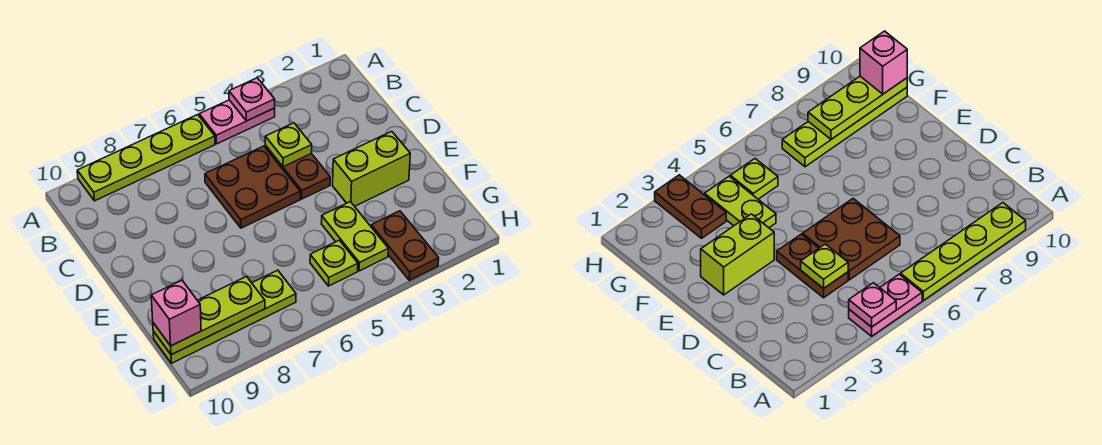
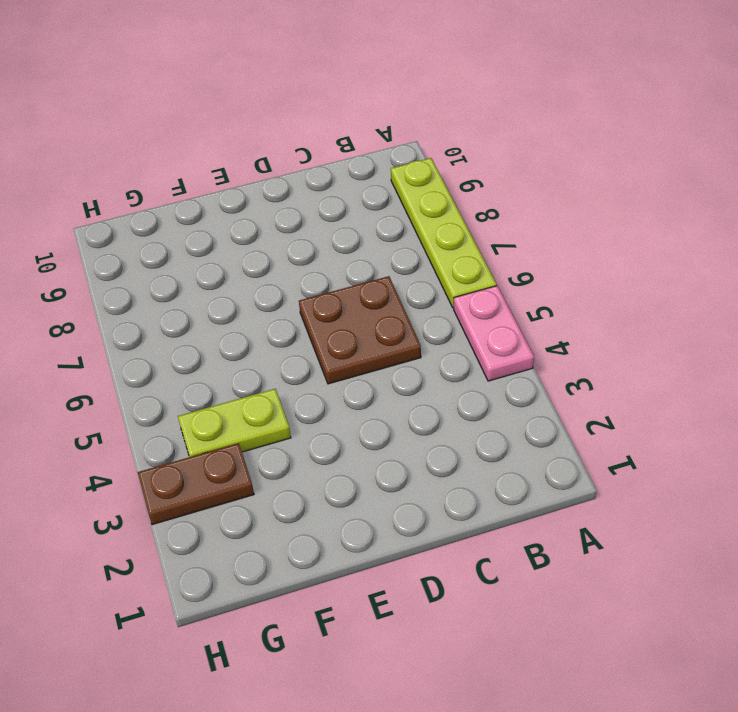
none -> brown 1x2 plate [265,146,330,199]
none -> lime 1x2 brick [333,131,410,206]
none -> lime 1x1 plate [310,240,358,286]

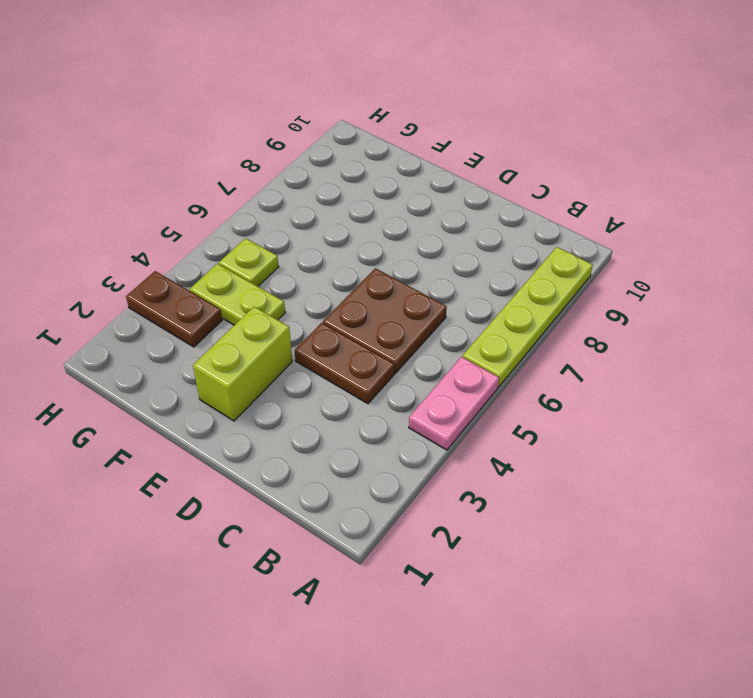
none -> lime 1x4 plate [153,270,296,363]
none -> pink 1x1 plate [229,78,275,121]
none -> lime 1x1 plate [265,123,312,167]

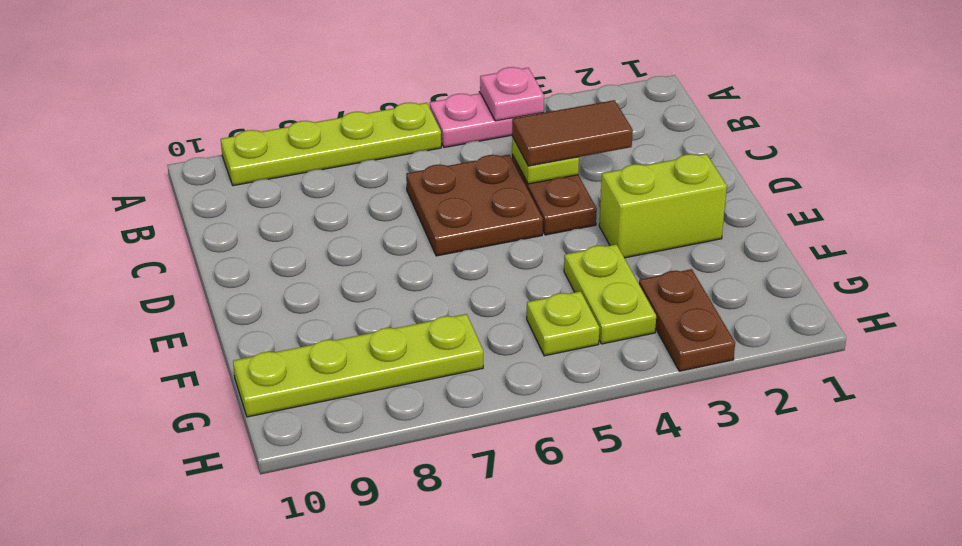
brown 1x2 tile [512,100,633,166] -> none
none -> lime 1x3 plate [153,277,265,355]
none -> pink 1x1 brick [151,280,201,346]

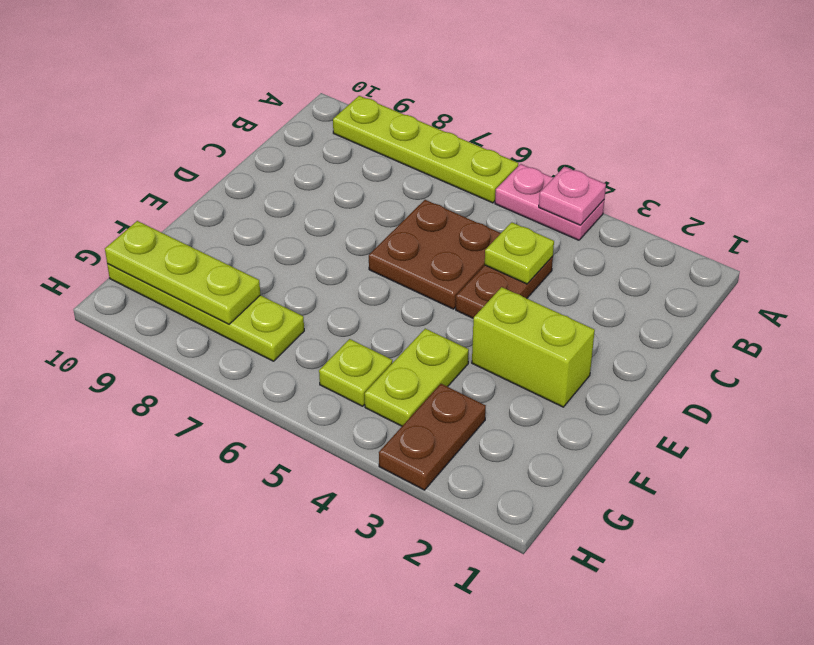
none -> pink 1x1 brick [151,280,201,346]

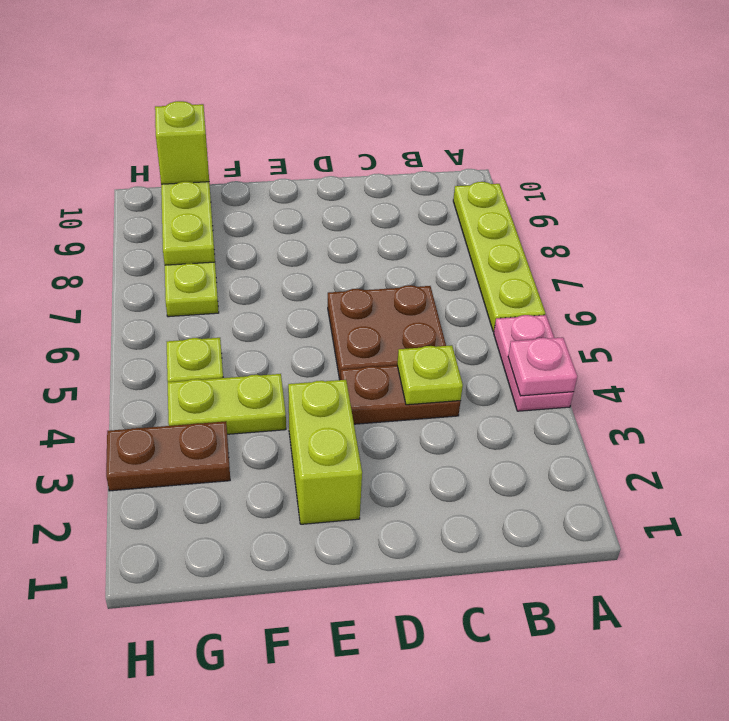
lime 1x1 brick [155,101,209,184] -> pink 1x1 brick [151,280,201,346]

